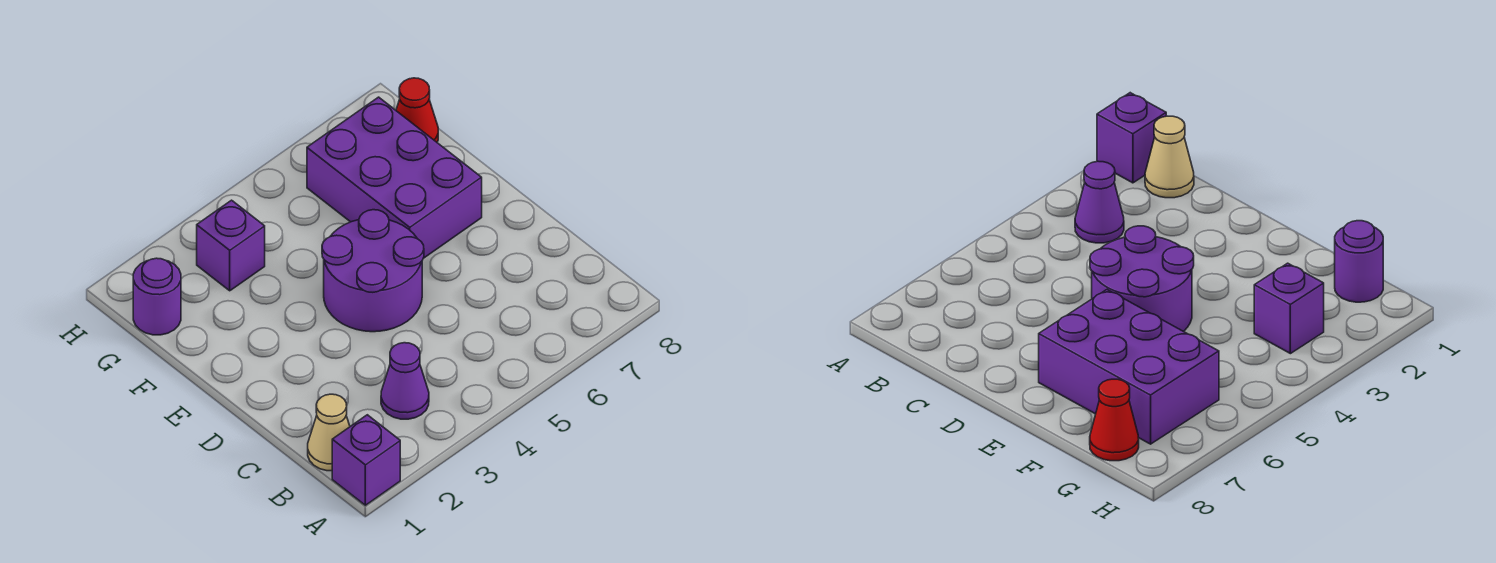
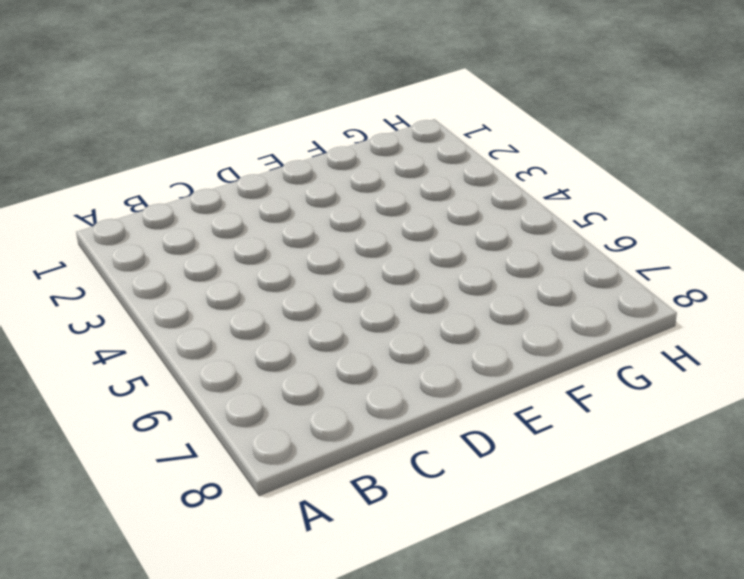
none -> purple 1x1 brick [332,415,400,505]
none -> tan 1x1 cone [308,394,350,471]

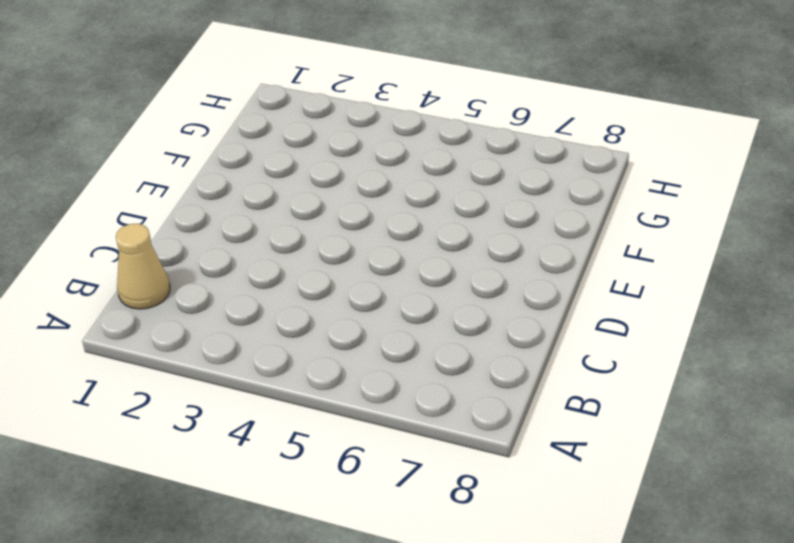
none -> purple 1x1 brick [332,415,400,505]
none -> purple 1x1 cone [381,343,429,419]

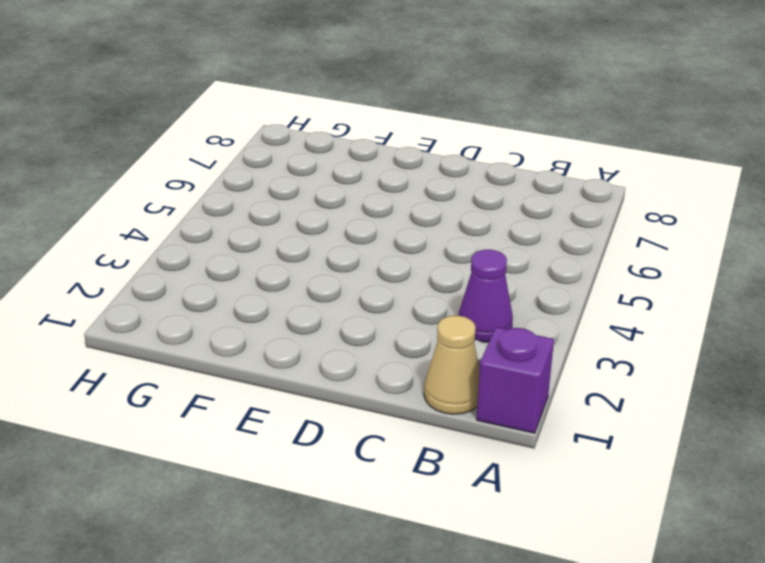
none -> purple 2x2 round brick [322,210,424,332]
none -> purple 2x3 brick [307,97,482,258]

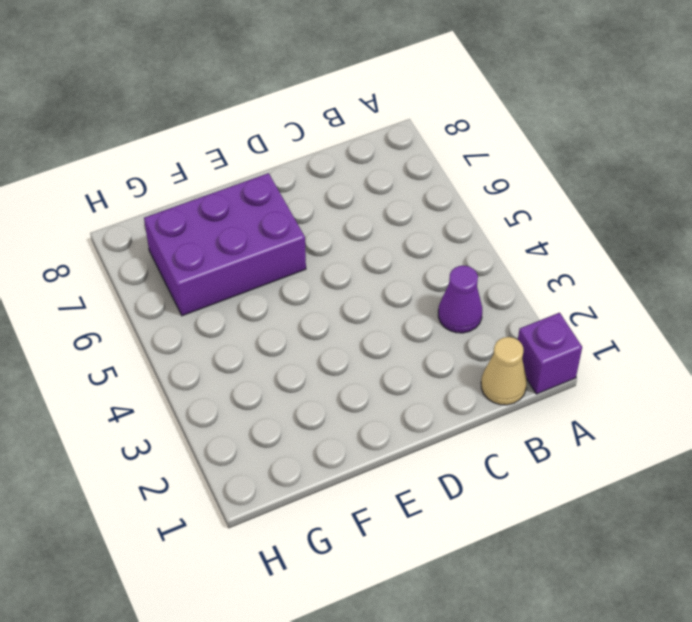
none -> purple 2x2 round brick [322,210,424,332]
none -> purple 1x1 round brick [133,258,181,335]

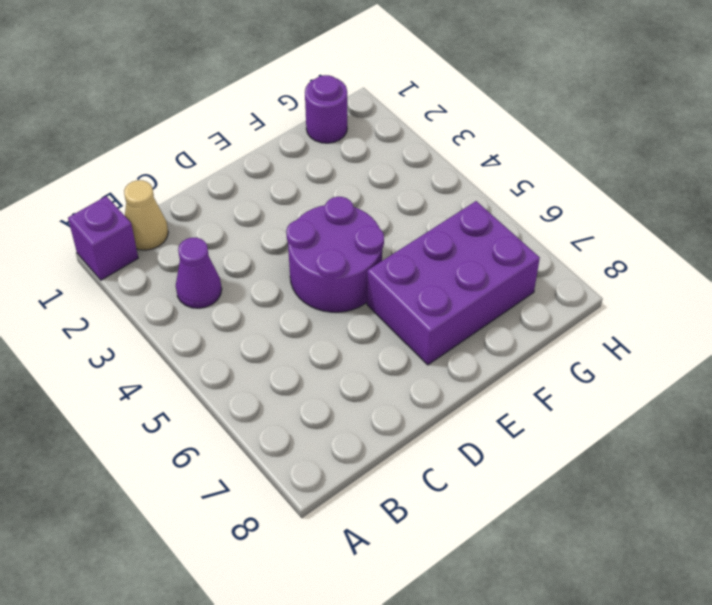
none -> purple 1x1 brick [197,200,265,291]
none -> red 1x1 cone [396,78,438,142]

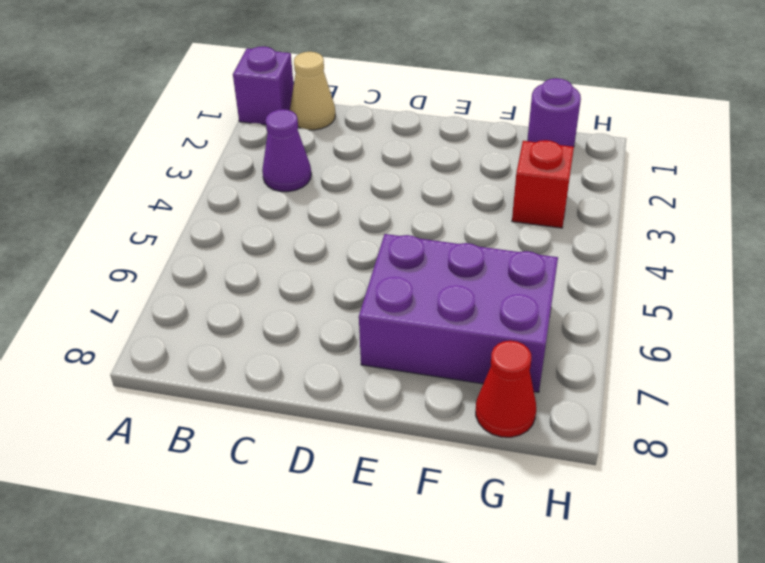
red 1x1 brick [512,140,574,228] -> purple 1x1 brick [197,200,265,291]
none -> purple 2x2 round brick [322,210,424,332]

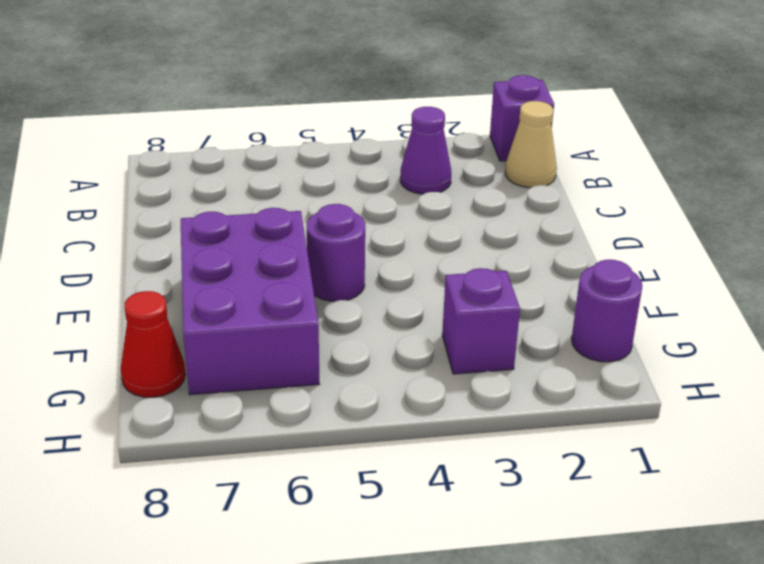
purple 1x1 round brick [307,204,365,301] -> purple 2x2 round brick [322,210,424,332]

